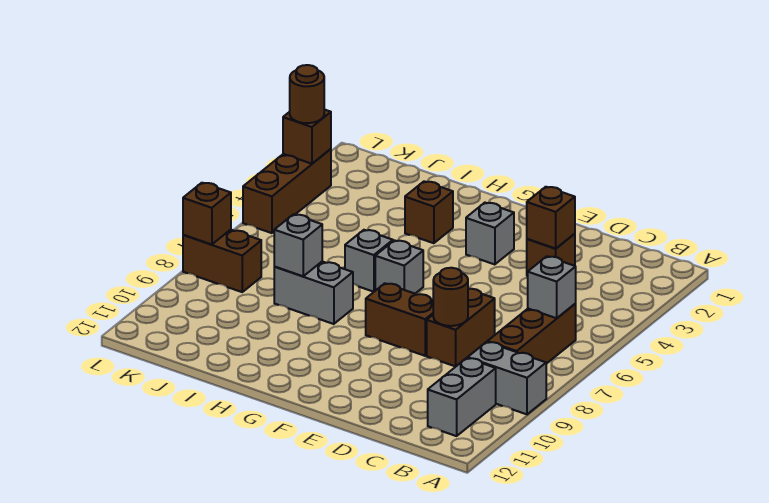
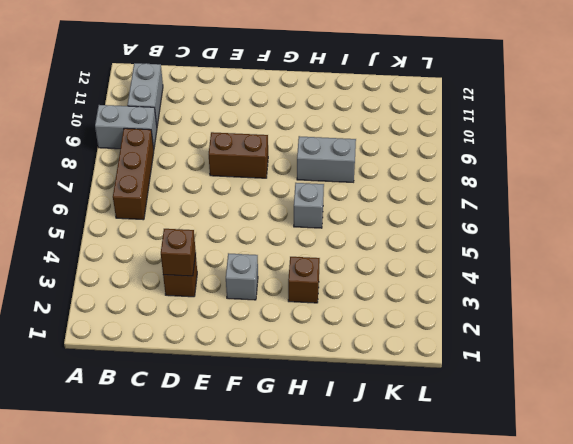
none -> brown 1x2 brick [427,289,495,367]
none -> grey 1x1 brick [375,240,423,294]
none -> brown 1x2 brick [183,230,261,292]

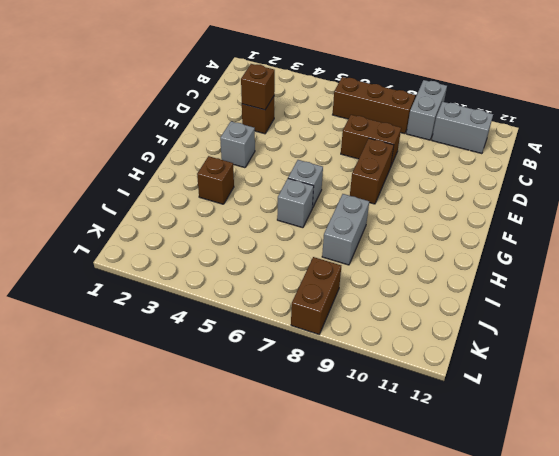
none -> brown 1x3 brick [243,149,331,233]
none -> grey 1x1 brick [528,256,576,318]
none -> brown 1x1 round brick [433,268,468,326]

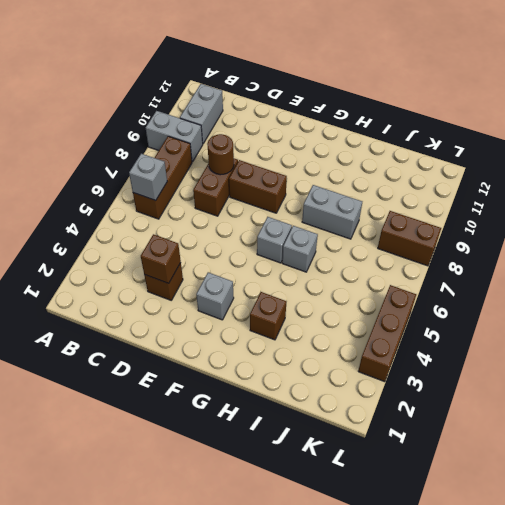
none -> grey 1x1 brick [274,214,322,276]
none -> brown 1x1 brick [283,109,331,164]
none -> brown 1x1 brick [183,183,231,244]

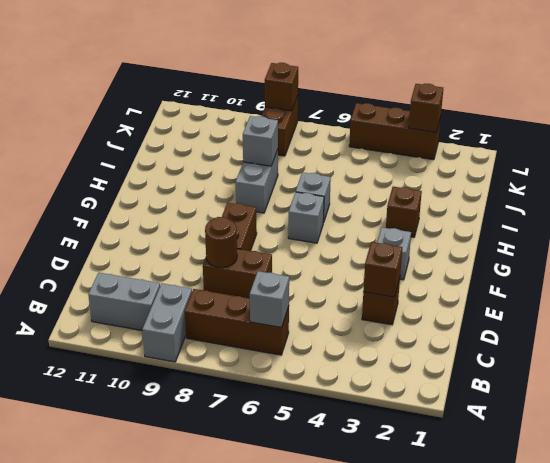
none -> brown 1x1 round brick [290,65,324,123]

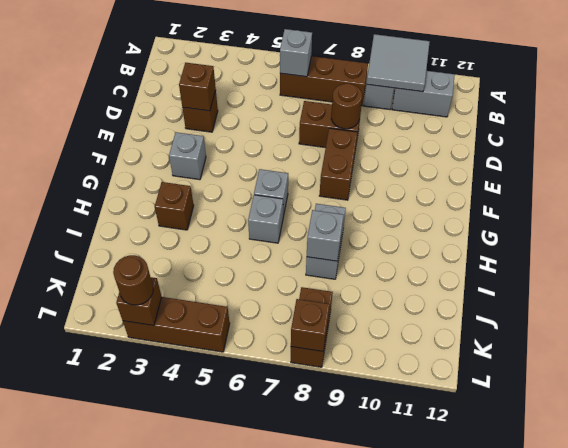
grey 2x2 tile [366,34,430,92] -> none

